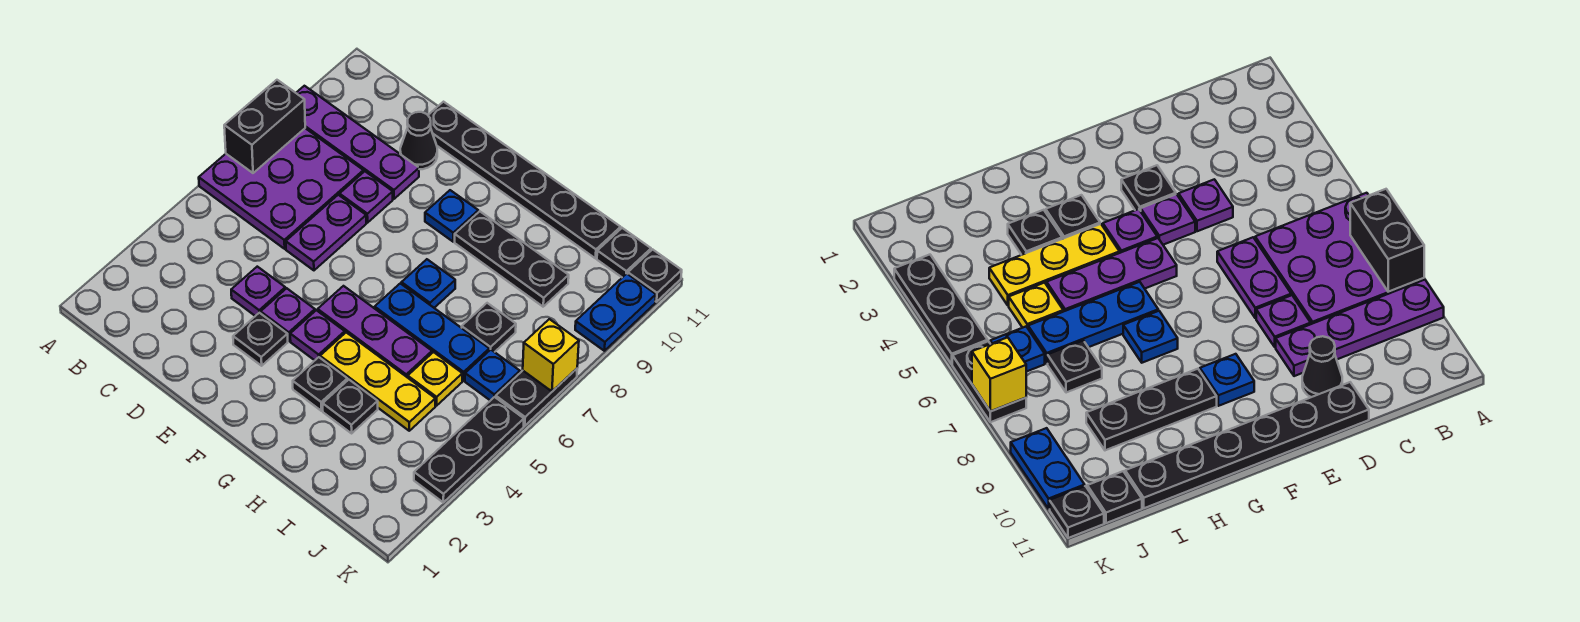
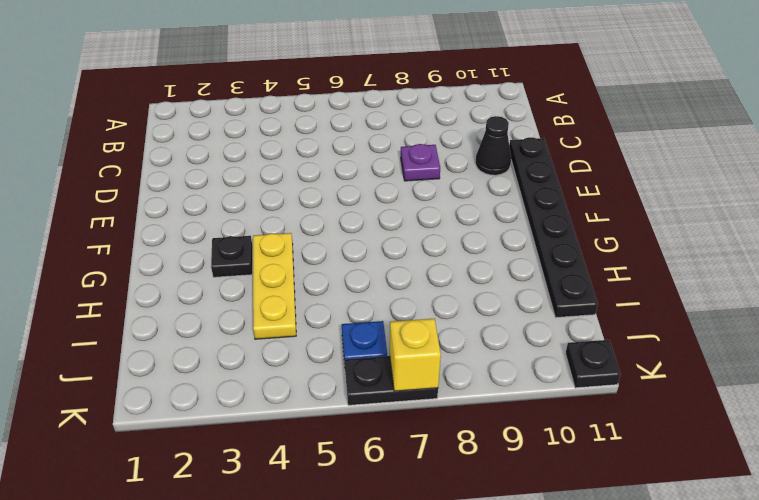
none -> purple 3x3 plate [199,128,363,249]
none -> purple 1x4 plate [296,86,419,199]
none -> purple 1x1 plate [231,267,285,316]

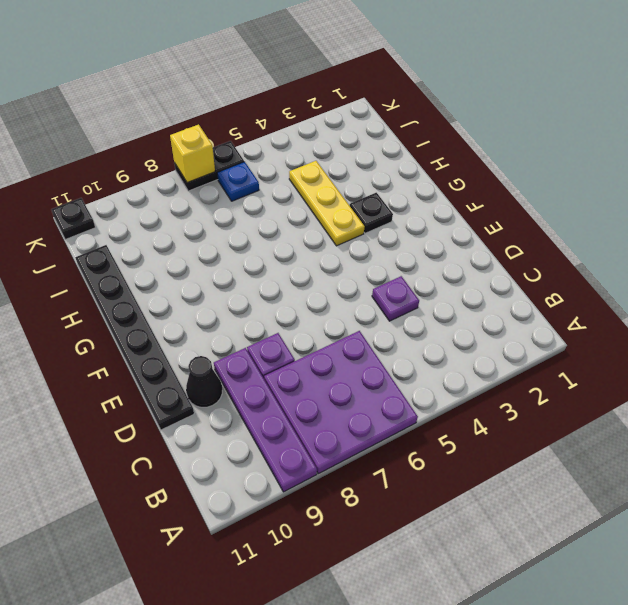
none -> purple 1x2 plate [286,195,366,270]
none -> black 1x1 plate [233,313,288,366]
none -> purple 1x1 plate [261,288,315,341]

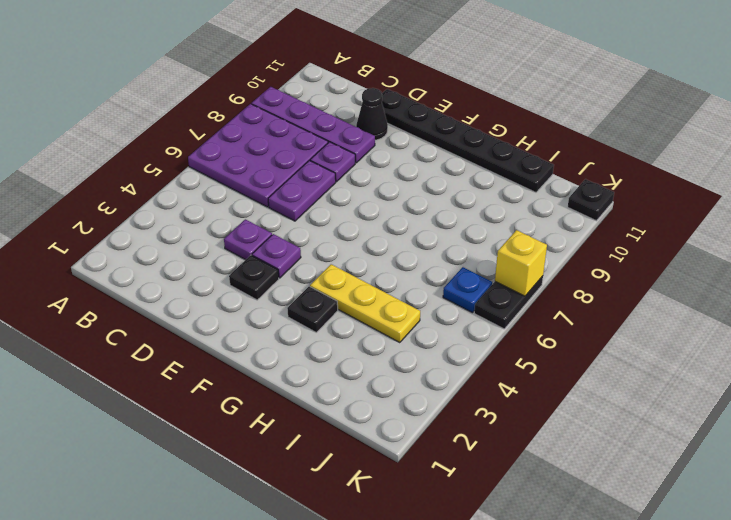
none -> purple 1x1 plate [290,310,345,360]
none -> purple 1x3 plate [318,286,432,378]
none -> blue 1x1 plate [425,190,478,242]

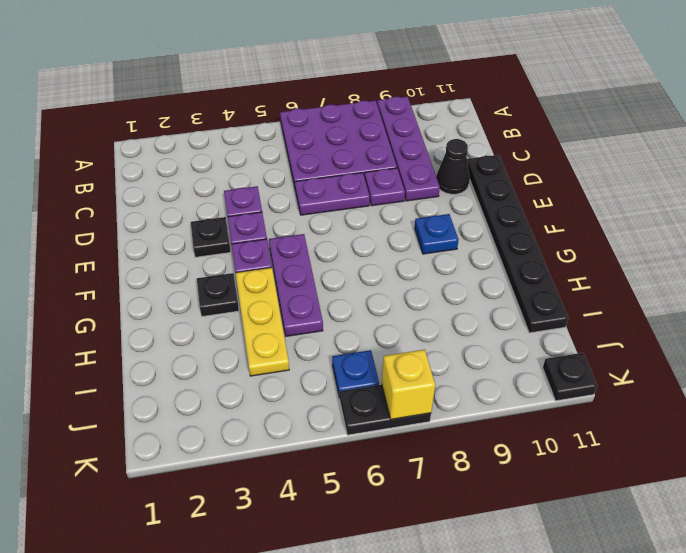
none -> blue 1x3 plate [375,283,489,381]
none -> blue 1x1 plate [401,259,455,308]
none -> black 1x3 plate [455,211,569,307]

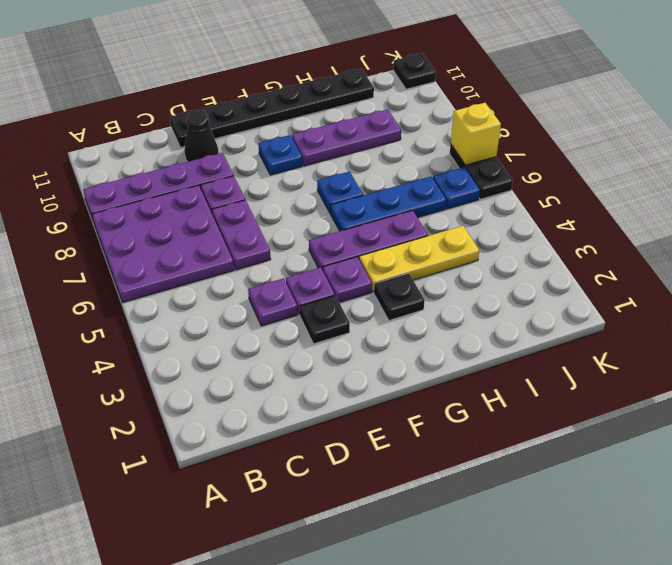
purple 1x3 plate [292,109,401,166] -> black 1x3 plate [455,211,569,307]
none -> black 1x1 plate [323,380,378,433]
none -> yellow 1x1 plate [408,352,462,406]
none -> black 1x1 plate [462,303,516,352]

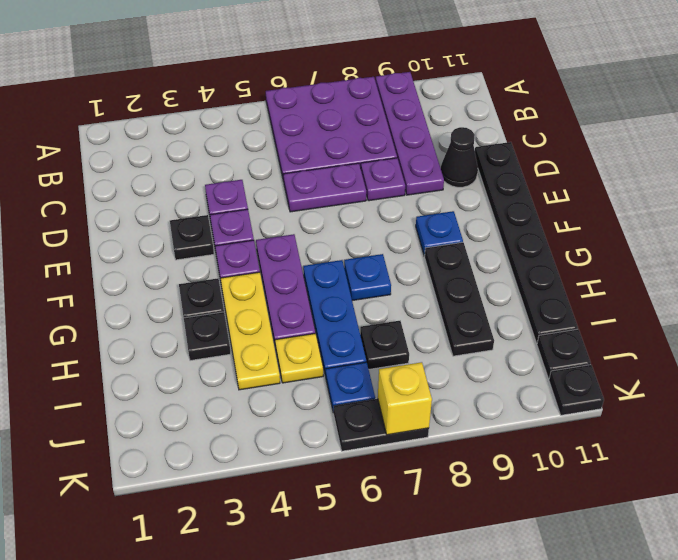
none -> black 1x3 plate [414,397,524,502]
none -> blue 1x2 plate [575,274,656,351]
none -> black 1x2 brick [224,80,305,173]

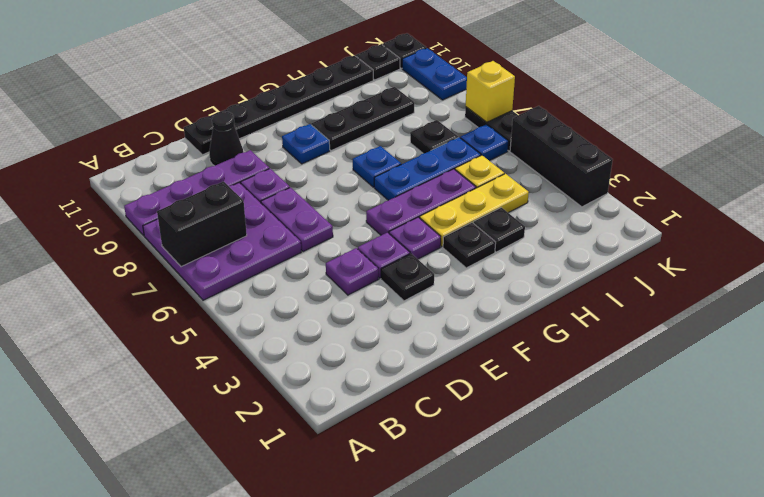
black 1x2 brick [157,181,247,267] -> black 1x2 brick turned to [224,80,305,173]
black 1x3 brick [510,106,613,207] -> black 1x3 plate [414,397,524,502]

